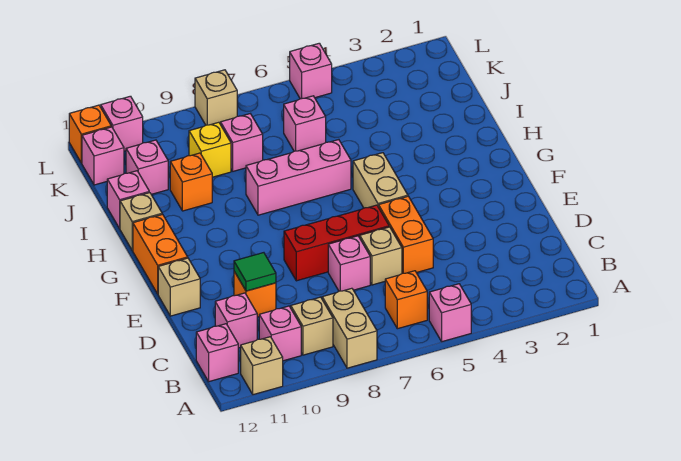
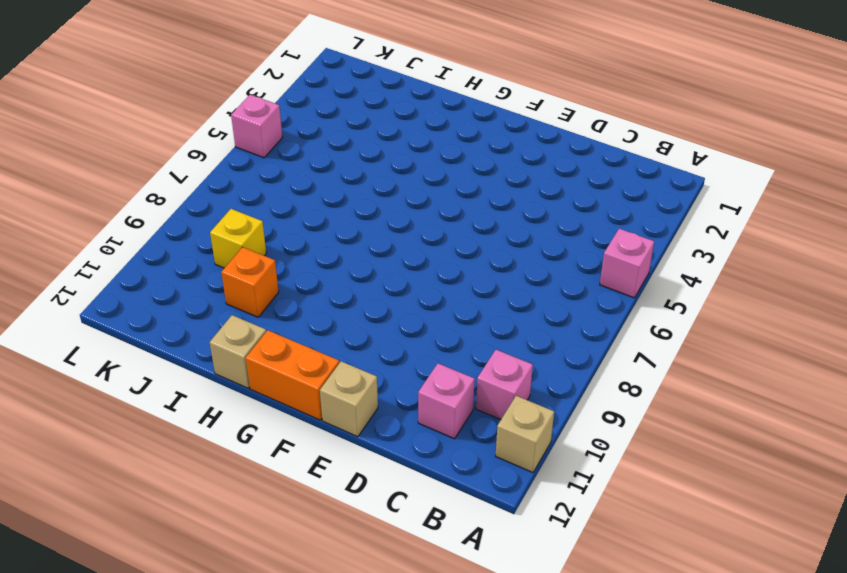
none -> tan 1x2 brick [322,288,377,368]
none -> orange 1x1 brick [385,271,427,329]
none -> tan 1x1 brick [291,297,333,355]
none -> pink 1x1 brick [196,324,238,382]

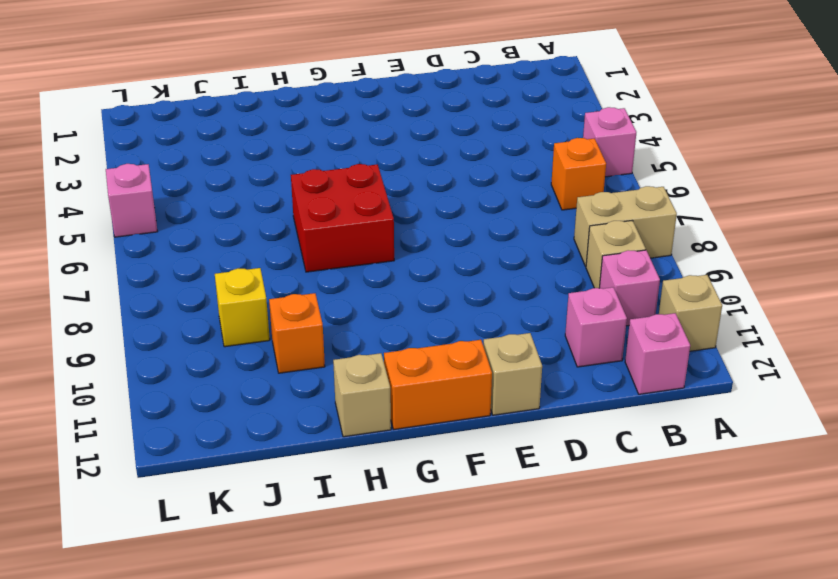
red 2x2 brick [291,164,394,272] -> pink 1x3 brick [246,140,351,215]
none -> orange 1x2 brick [379,196,433,273]
none -> tan 1x1 brick [360,227,402,285]
none -> pink 1x1 brick [328,236,370,291]
none -> orange 1x1 brick [234,272,276,317]

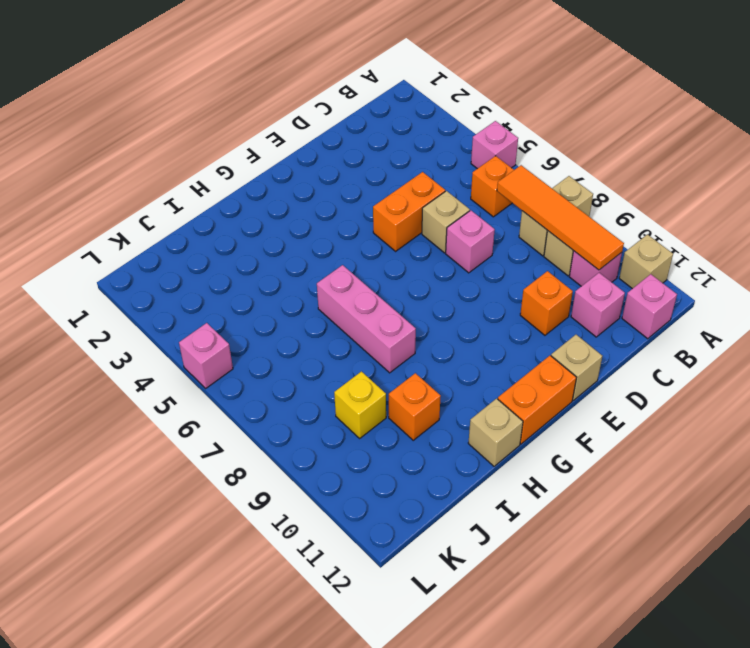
orange 1x4 tile [497,165,624,270] -> none
none -> red 1x3 brick [284,205,389,281]
none -> tan 1x2 brick [353,153,408,208]
none -> pink 1x1 brick [107,171,149,228]
none -> pink 1x1 brick [284,96,326,151]

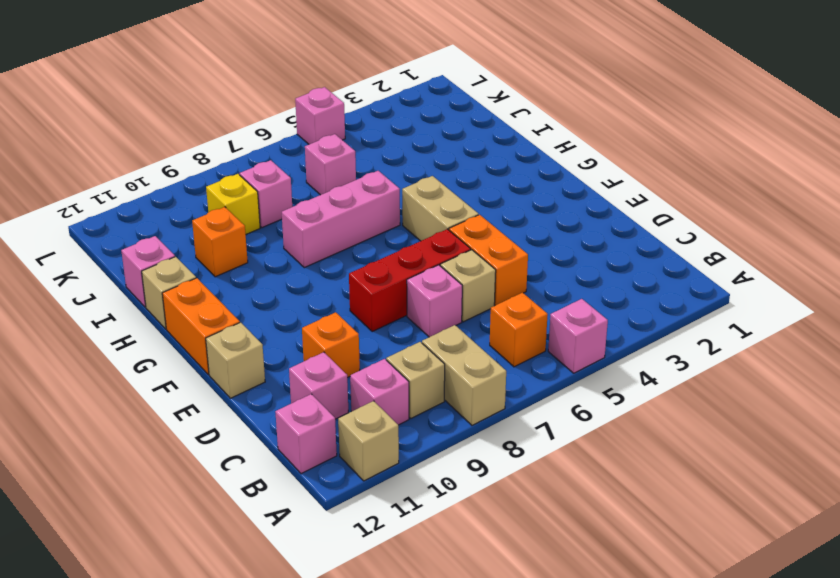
none -> pink 1x1 brick [126,140,168,194]
none -> pink 1x1 brick [82,127,124,185]
none -> tan 1x1 brick [195,70,237,125]
none -> pink 1x1 brick [101,96,143,151]

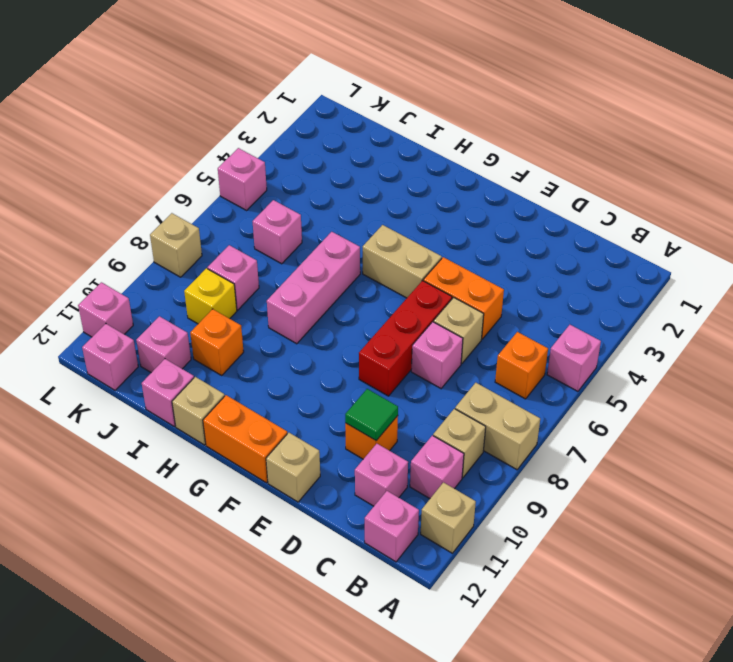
none -> orange 1x1 brick [69,105,111,163]

